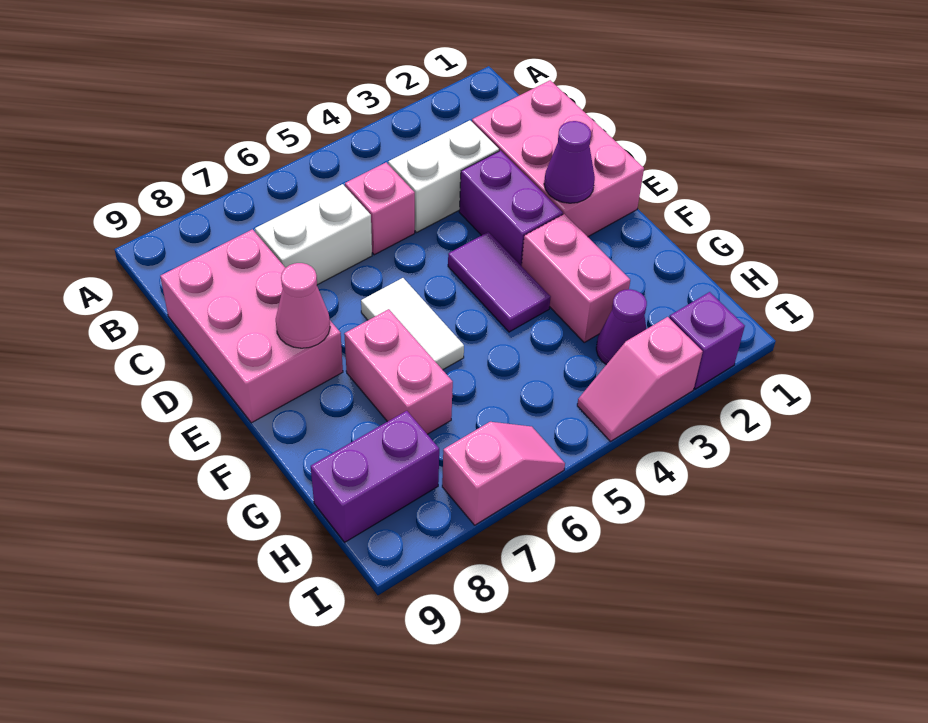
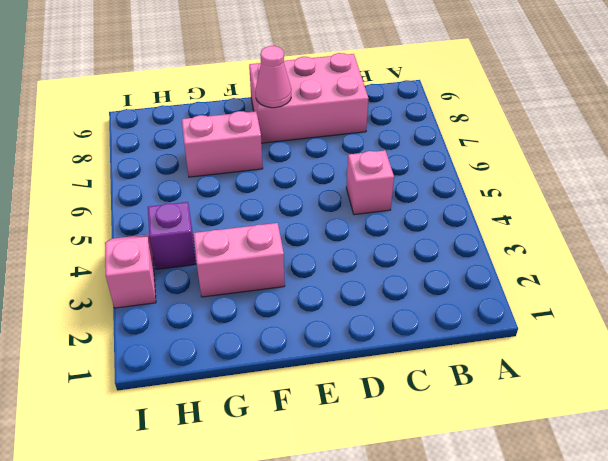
purple 1x1 brick [148,202,196,269] -> purple 1x1 brick moved to [669,292,745,389]
none -> pink 2x3 brick [472,80,644,237]
none -> white 1x2 brick [388,120,499,232]
none -> white 1x2 brick [255,184,372,285]

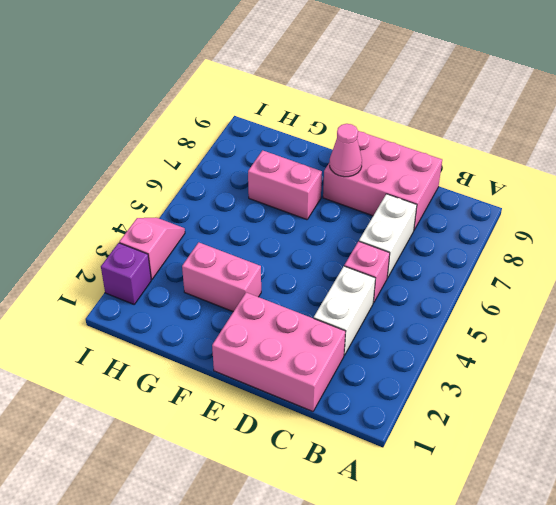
none -> purple 1x2 brick [459,151,563,266]
none -> purple 1x2 tile [448,232,550,332]
none -> white 1x2 tile [361,278,464,370]

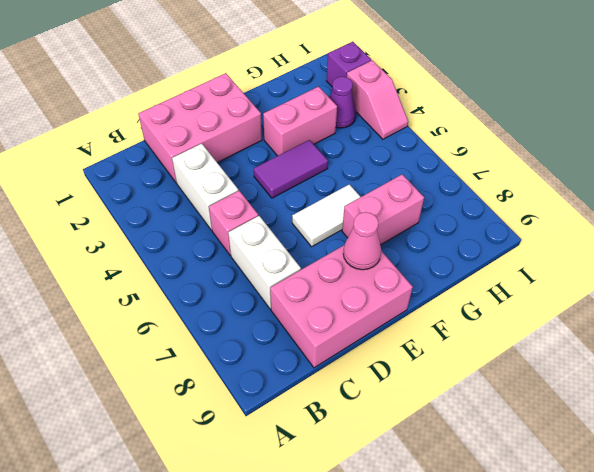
none -> purple 1x2 brick [459,151,563,266]
none -> purple 1x2 brick [311,411,439,542]
none -> pink 1x2 slope [442,422,565,525]

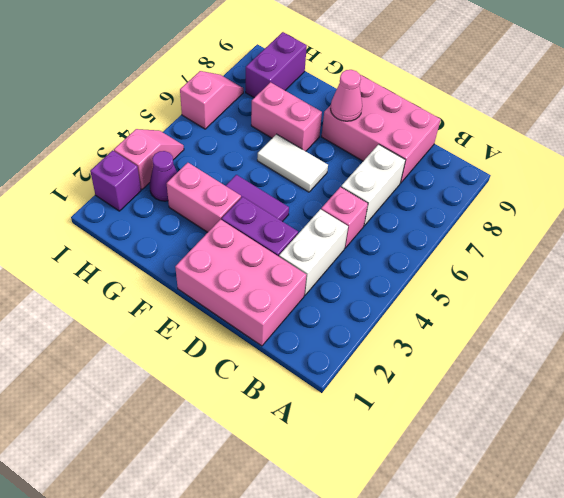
pink 1x2 slope [180,71,243,129] -> pink 1x2 slope turned to [442,422,565,525]
none -> purple 1x1 cone [544,121,595,203]

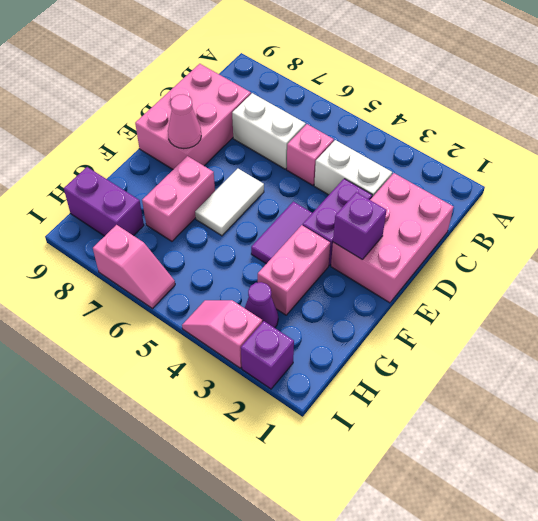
purple 1x1 brick [333,192,387,260] -> purple 1x1 cone [544,121,595,203]

